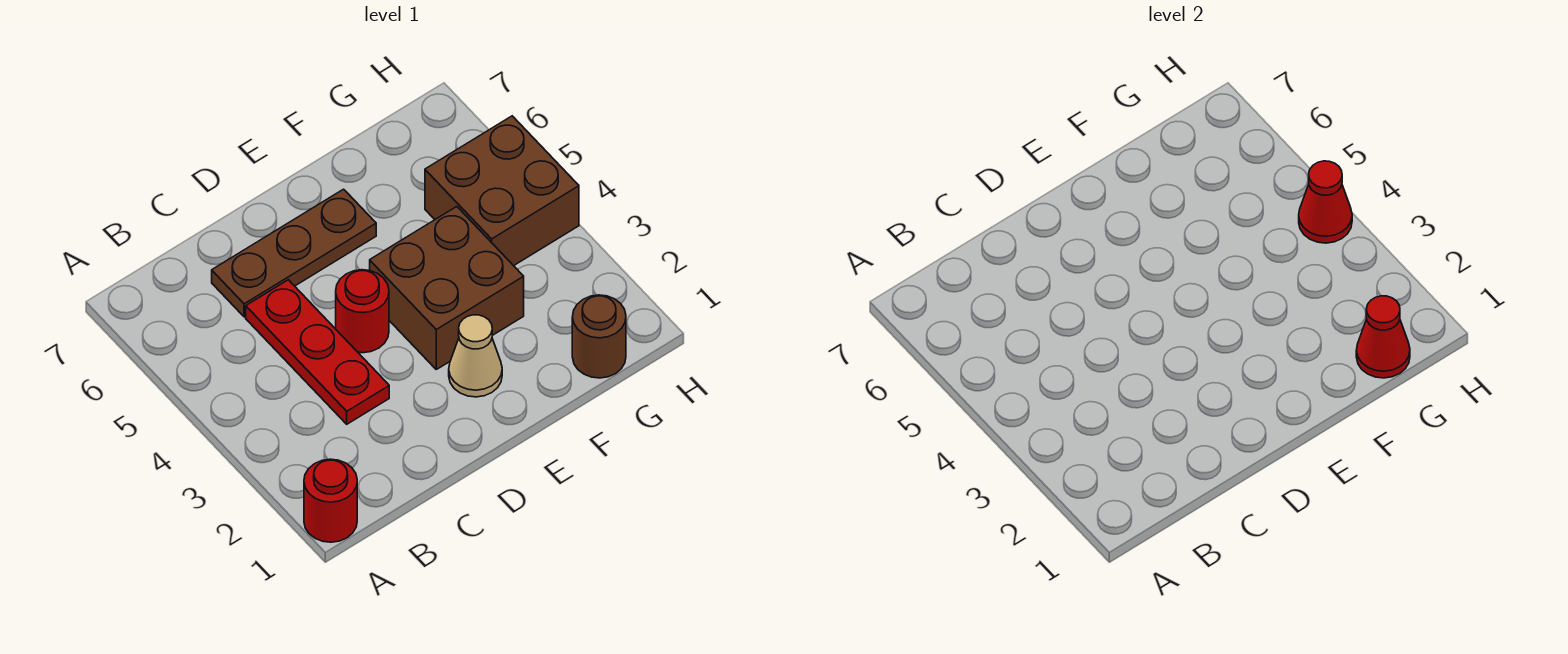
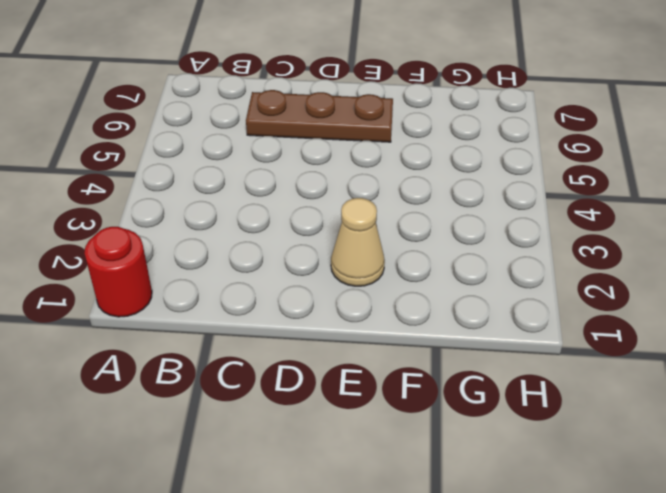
none -> red 1x3 plate [246,280,389,424]
none -> red 1x1 round brick [336,270,389,353]

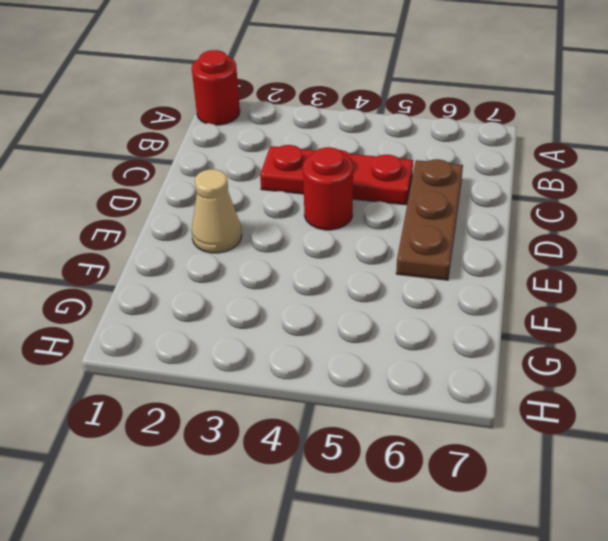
none -> brown 2x2 brick [370,207,524,369]
none -> brown 1x1 round brick [572,295,626,378]

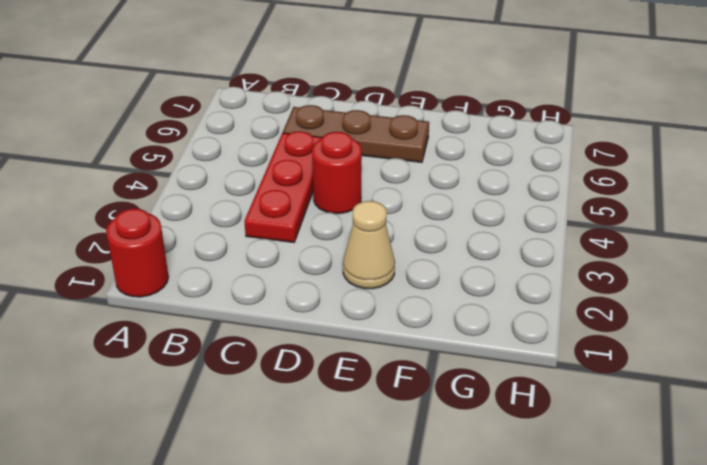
none -> brown 2x2 brick [370,207,524,369]
none -> brown 1x1 round brick [572,295,626,378]

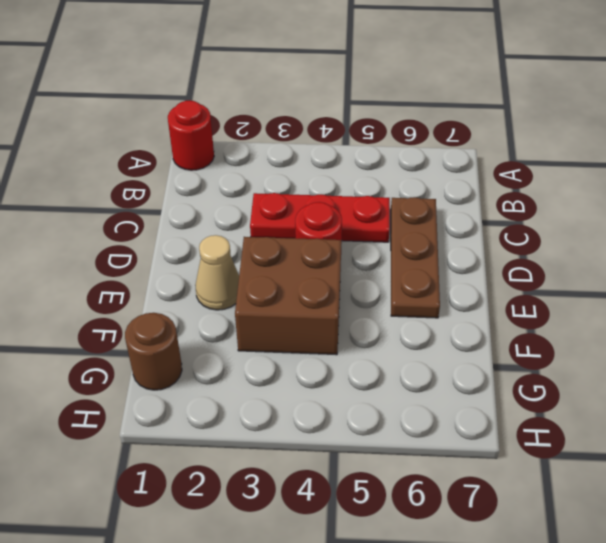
none -> brown 2x2 brick [425,116,579,266]
none -> red 1x1 cone [1356,296,1410,378]

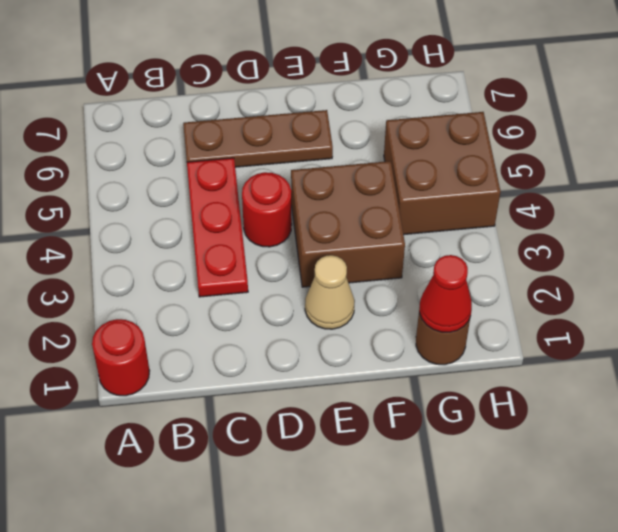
none -> red 1x1 cone [1299,161,1352,243]

